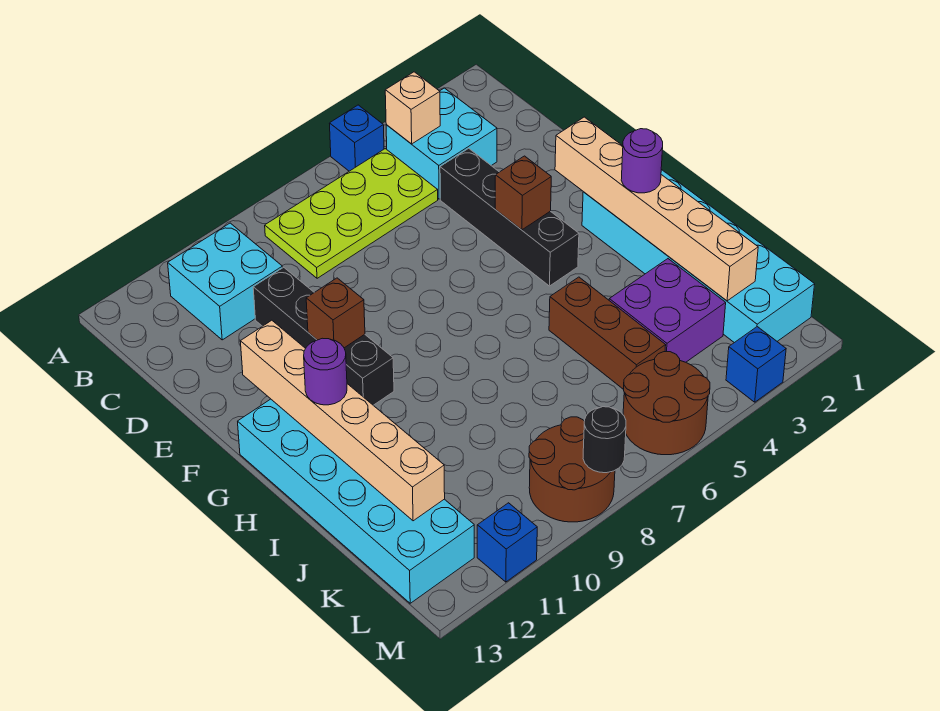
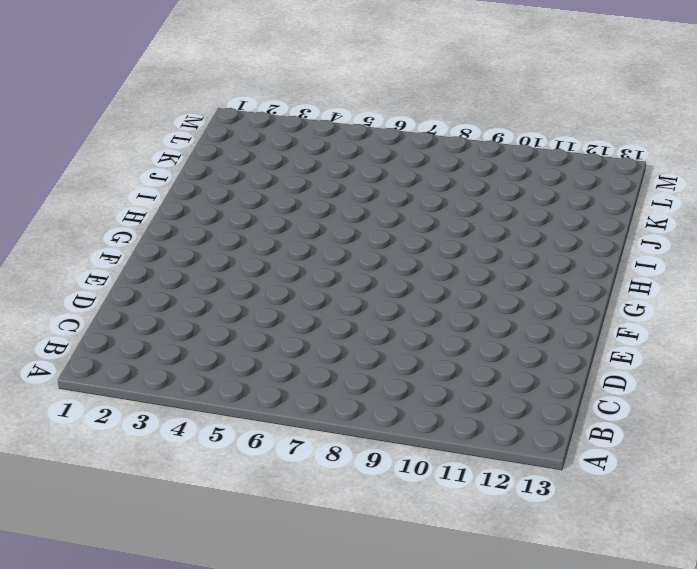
none -> blue 1x1 brick [329,105,384,171]
none -> cyan 2x2 brick [386,88,497,199]
none -> lime 2x4 plate [265,149,438,278]

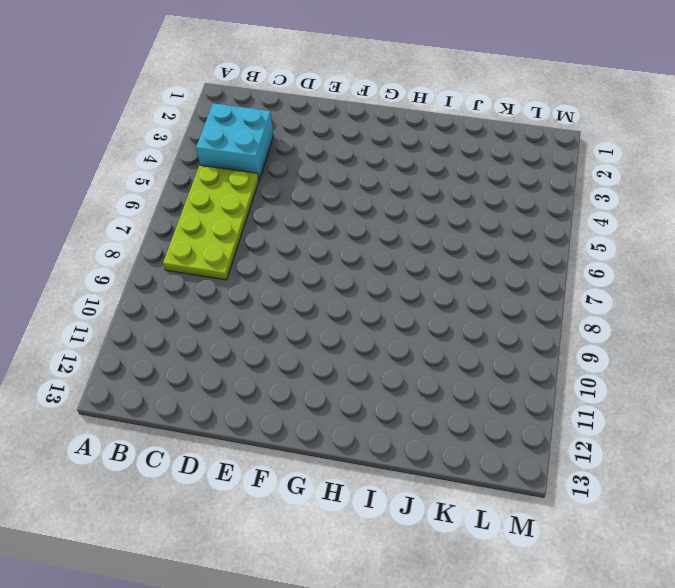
none -> blue 1x1 brick [329,105,384,171]
none -> cyan 2x2 brick [168,223,282,340]
none -> black 1x4 brick [440,148,579,286]

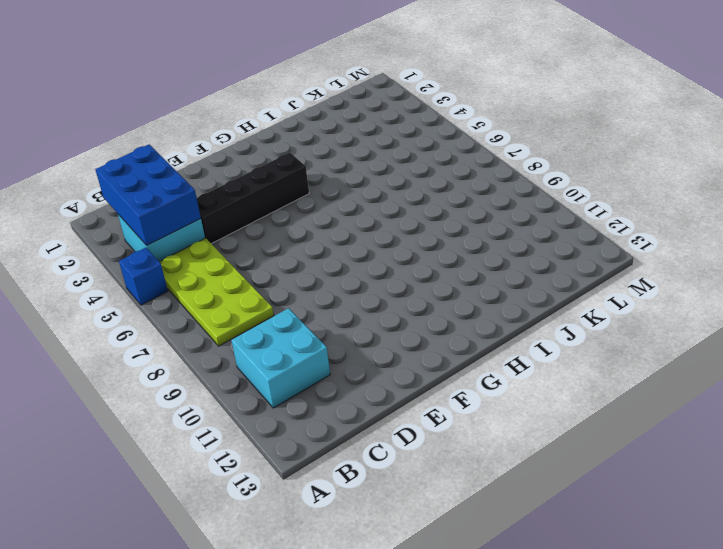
blue 2x3 brick [95,144,201,245] -> tan 1x1 brick [385,72,440,144]
none -> black 1x4 brick [253,267,394,405]
none -> cyan 2x6 brick [582,169,815,343]
none -> cyan 2x6 brick [238,399,474,603]

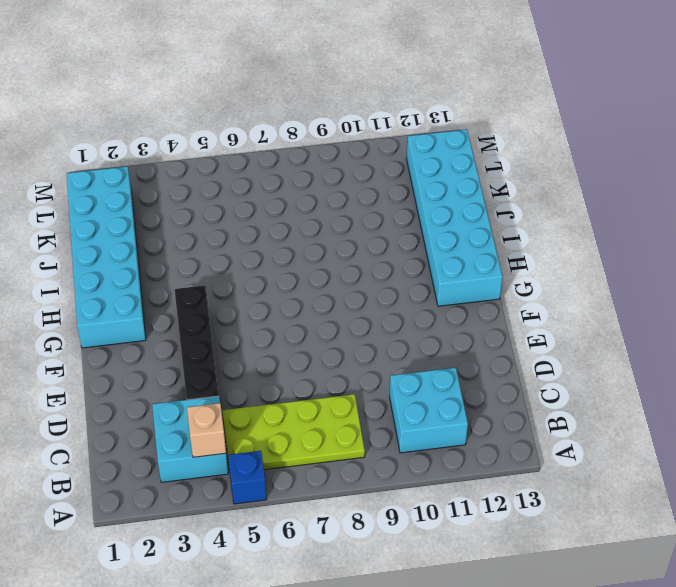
none -> black 1x4 brick [253,267,394,405]
none -> brown 1x3 brick [549,277,666,389]
none -> purple 2x2 brick [609,259,726,362]

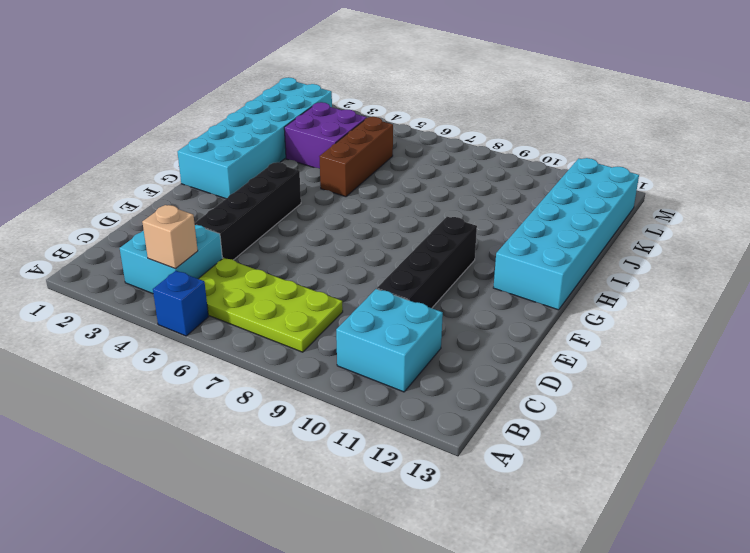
none -> brown 2x2 round brick [623,352,710,455]
none -> brown 2x2 round brick [529,417,615,522]
none -> blue 1x1 brick [726,327,786,402]

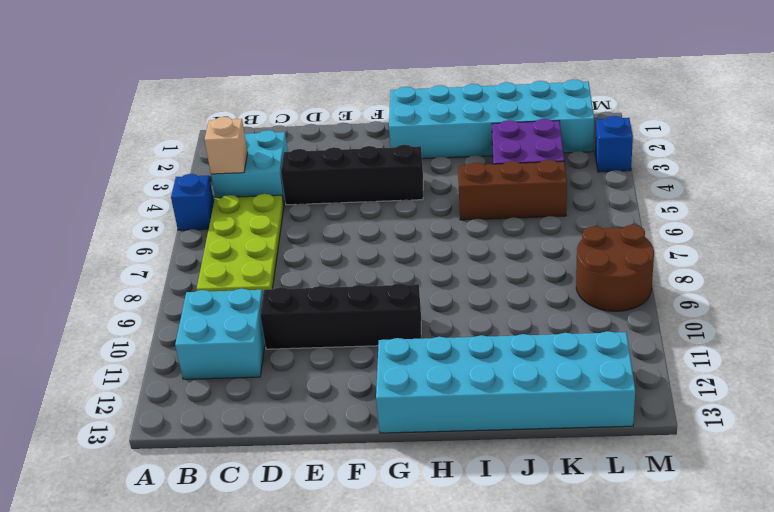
none -> brown 2x2 round brick [623,352,710,455]
none -> blue 1x1 brick [477,503,537,582]
none -> tan 1x6 brick [555,117,758,301]

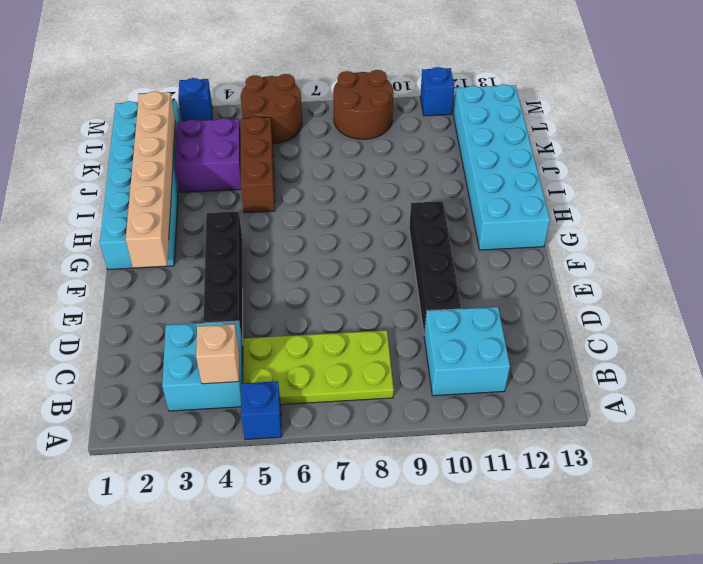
none -> brown 1x1 brick [495,156,551,230]
none -> brown 1x1 brick [306,278,365,348]
none -> tan 1x6 brick [240,320,445,521]

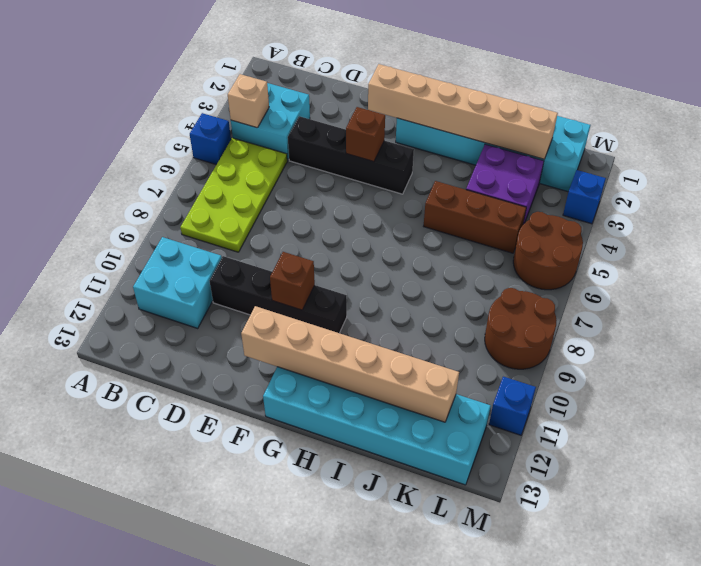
none -> black 1x1 round brick [583,407,626,473]
none -> purple 1x1 round brick [621,129,663,193]
none -> purple 1x1 round brick [304,338,347,405]

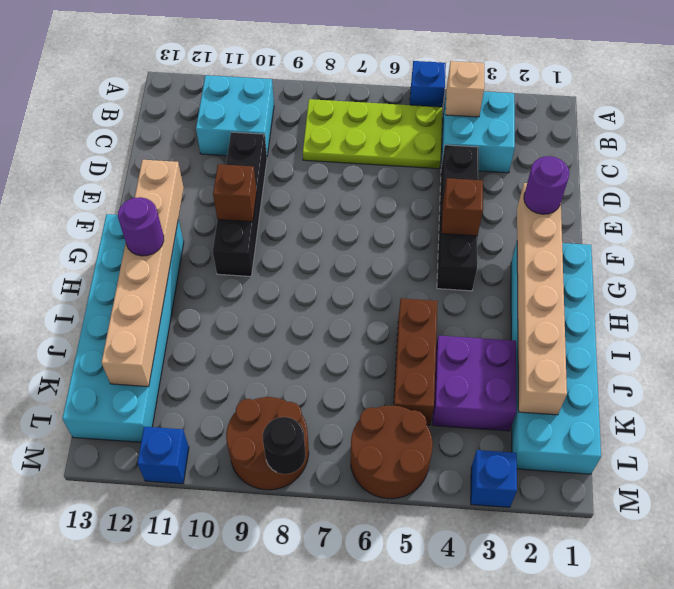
purple 1x1 round brick [524,156,569,214] -> purple 1x1 round brick moved to [621,129,663,193]

